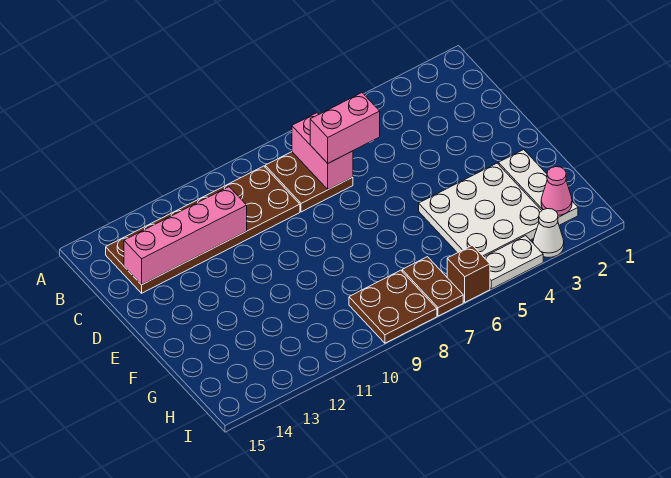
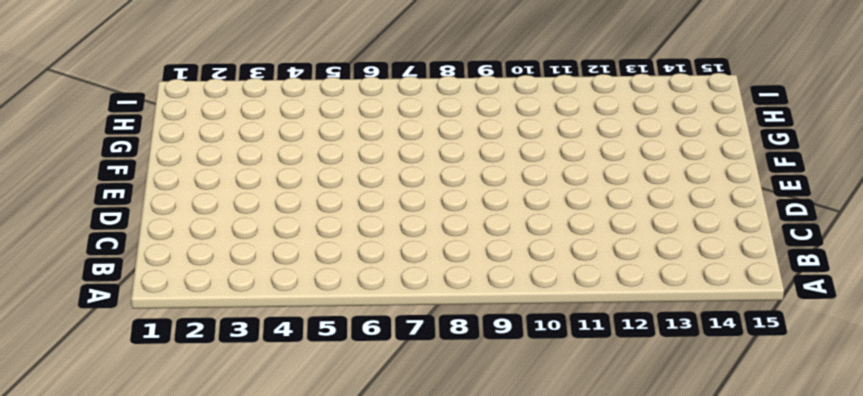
none -> brown 2x2 plate [265,152,353,212]
none -> brown 2x6 plate [106,166,300,293]
none -> white 1x3 plate [498,150,578,225]

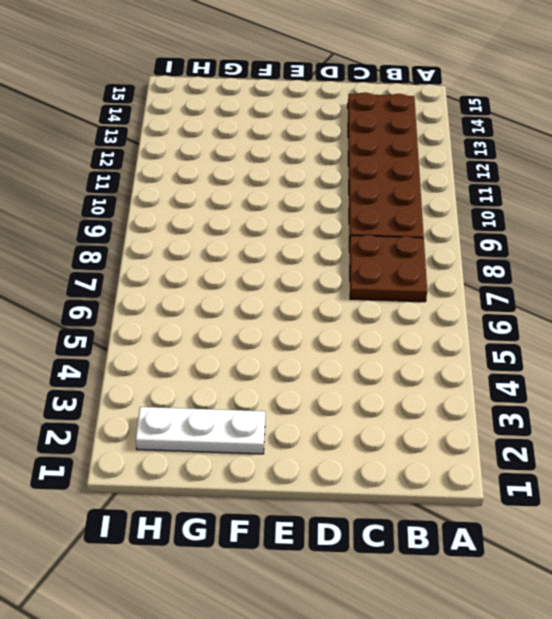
none -> white 3x3 plate [419,163,542,257]
none -> brown 1x2 plate [402,257,463,316]
none -> brown 2x2 plate [349,270,437,343]

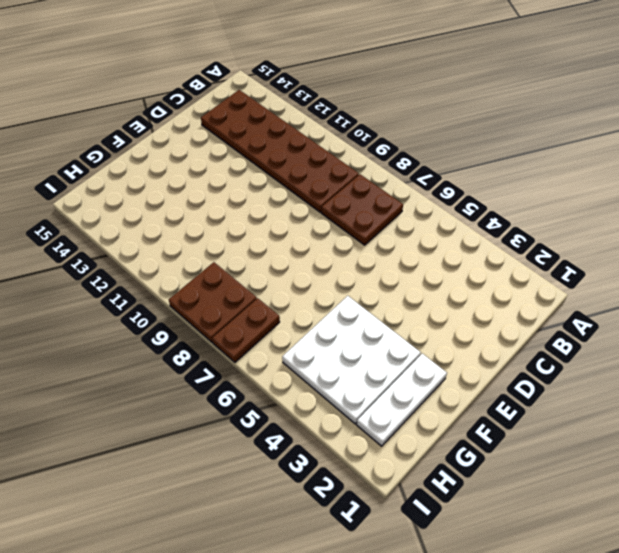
none -> white 1x1 cone [533,209,564,258]
none -> white 1x2 plate [484,236,543,289]
none -> brown 1x1 brick [447,245,490,302]

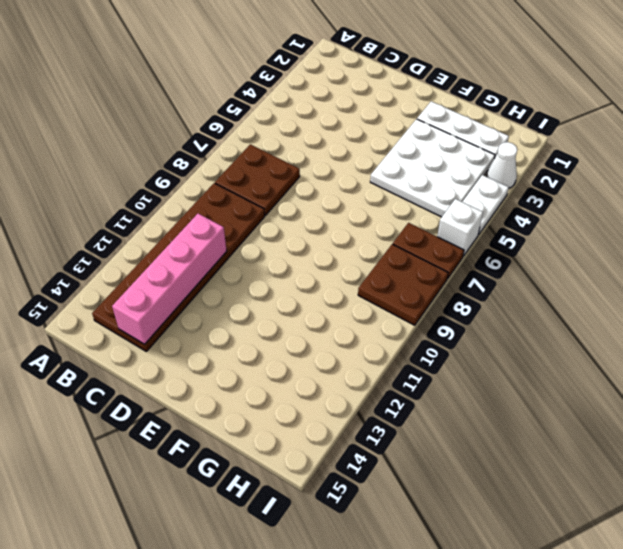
white 1x1 brick [437,199,483,256] -> brown 1x1 brick [447,245,490,302]
none -> pink 1x2 brick [292,113,353,189]
none -> pink 1x1 cone [541,167,572,215]
none -> pink 1x2 brick [310,93,380,163]

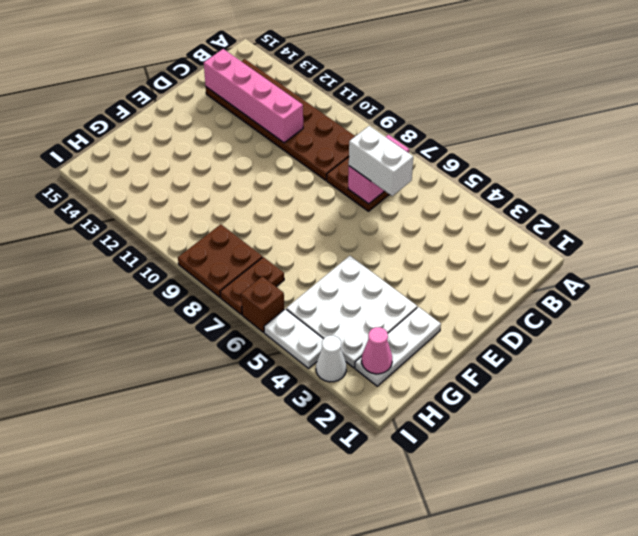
white 1x2 brick [349,126,413,196] -> pink 1x2 brick [310,93,380,163]

